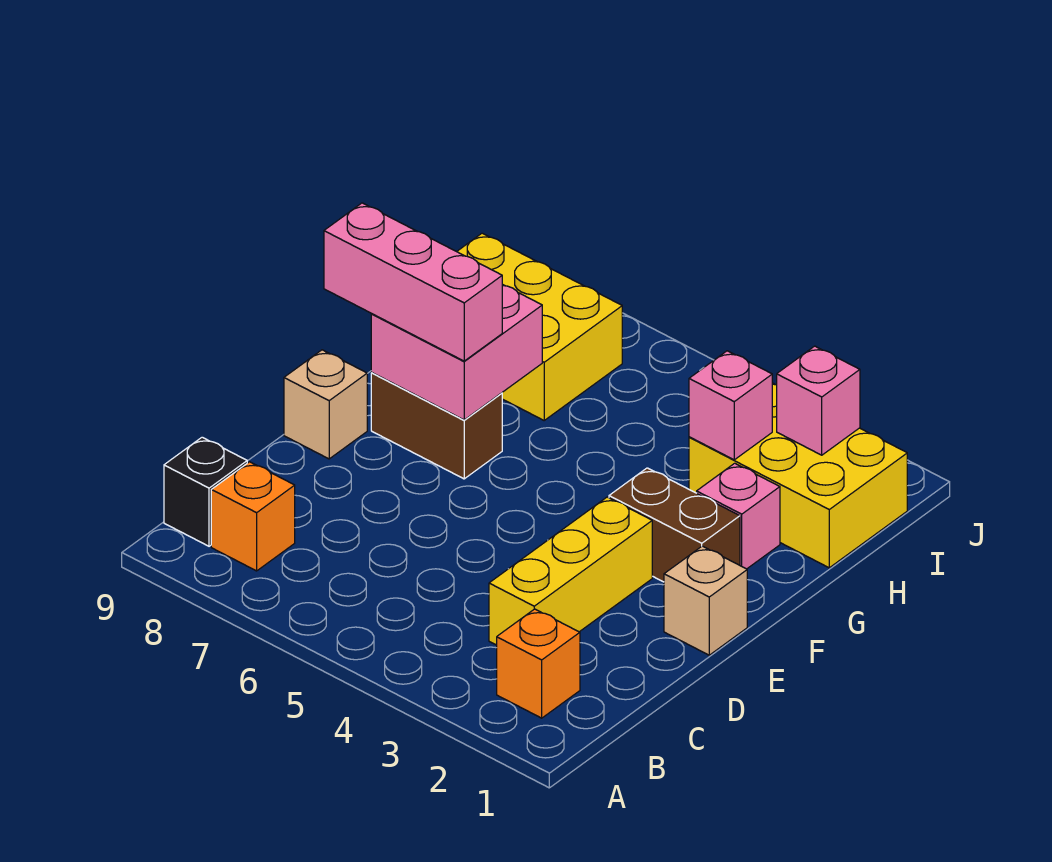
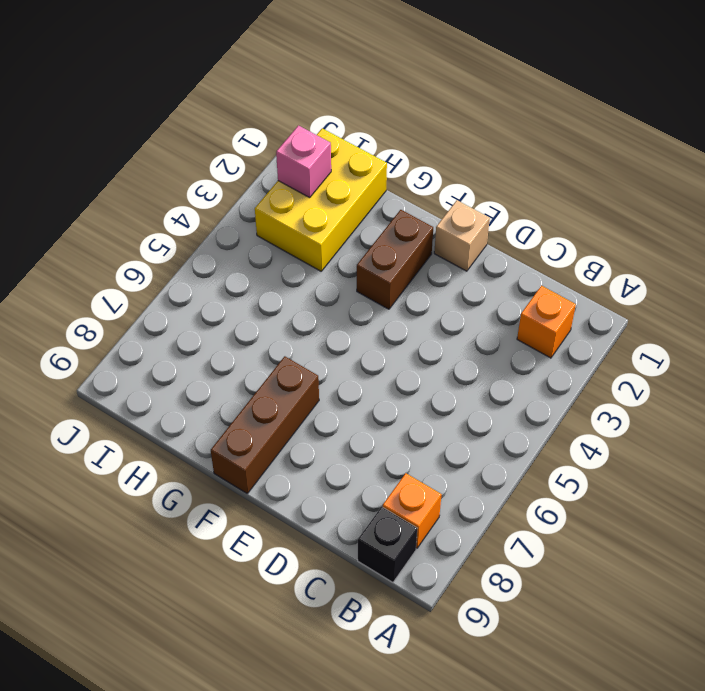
brown 1x3 brick [211,356,319,493] -> brown 1x2 brick [371,373,502,479]
none -> yellow 1x3 brick [489,497,652,645]
none -> tan 1x1 brick [284,350,367,459]
none -> pink 1x1 brick [697,463,780,569]

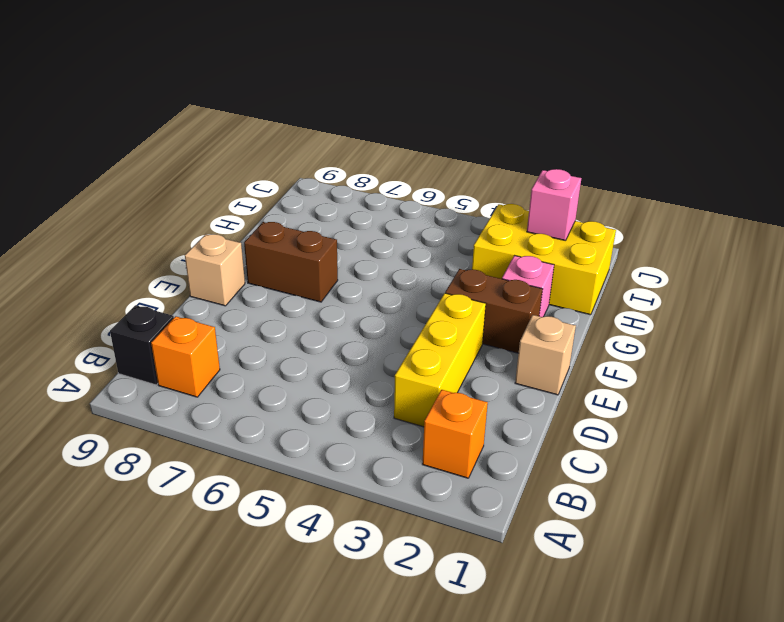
none -> yellow 2x3 brick [457,233,622,420]
none -> pink 2x2 brick [371,284,542,420]
none -> pink 1x1 brick [689,351,772,460]

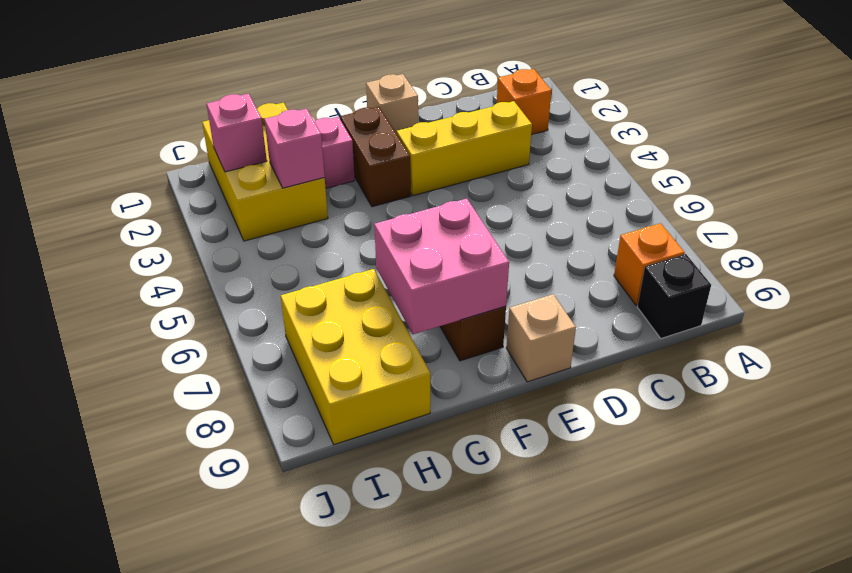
none -> pink 1x3 brick [324,203,502,361]

